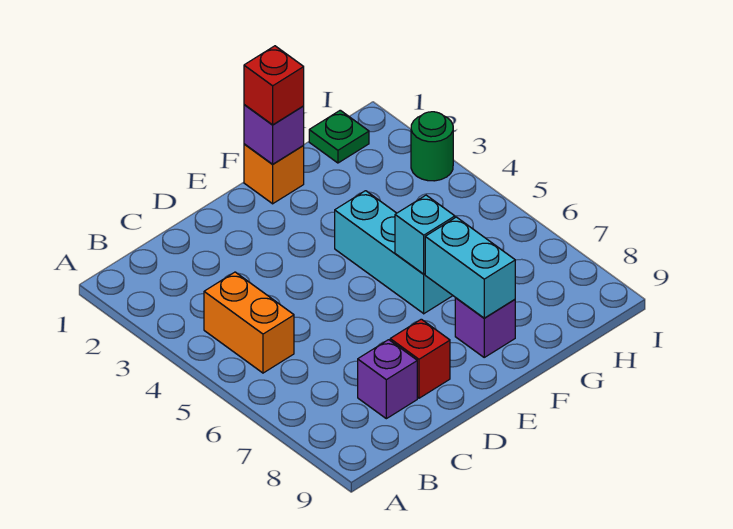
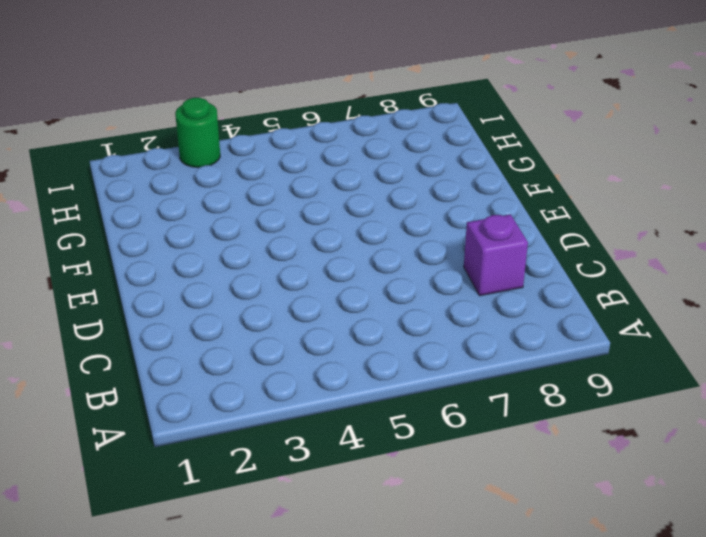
none -> orange 1x2 brick [204,272,294,373]
none -> red 1x1 brick [390,319,450,398]
none -> orange 1x1 brick [244,144,304,204]

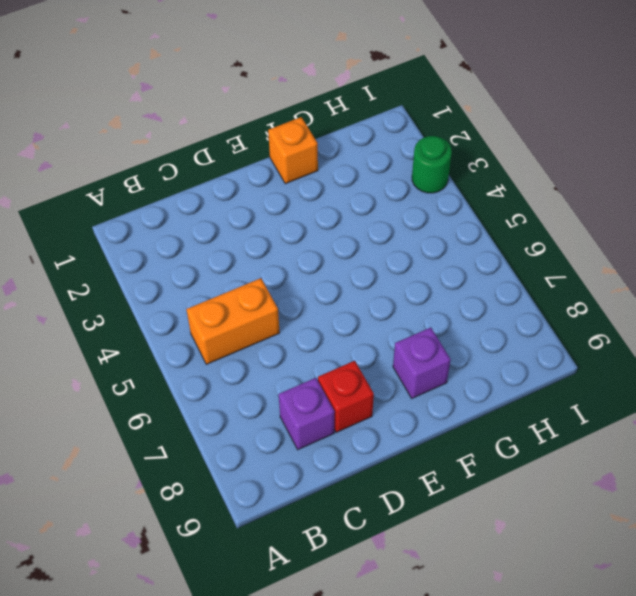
orange 1x2 brick [186,278,280,364] -> orange 1x2 brick turned to [204,272,294,373]
none -> cyan 1x3 brick [335,191,453,314]
none -> green 1x1 plate [309,110,369,163]
none -> purple 1x1 brick [244,105,304,164]

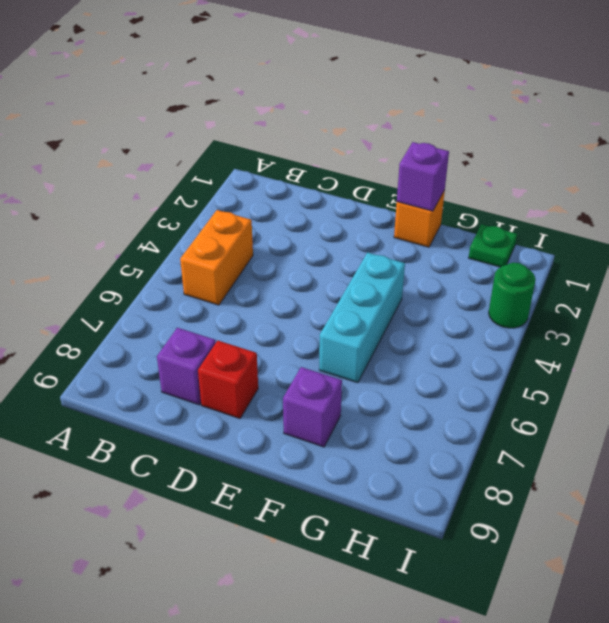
none -> cyan 1x1 brick [395,195,455,274]
none -> cyan 1x2 brick [425,217,515,318]
none -> red 1x1 brick [244,46,304,125]

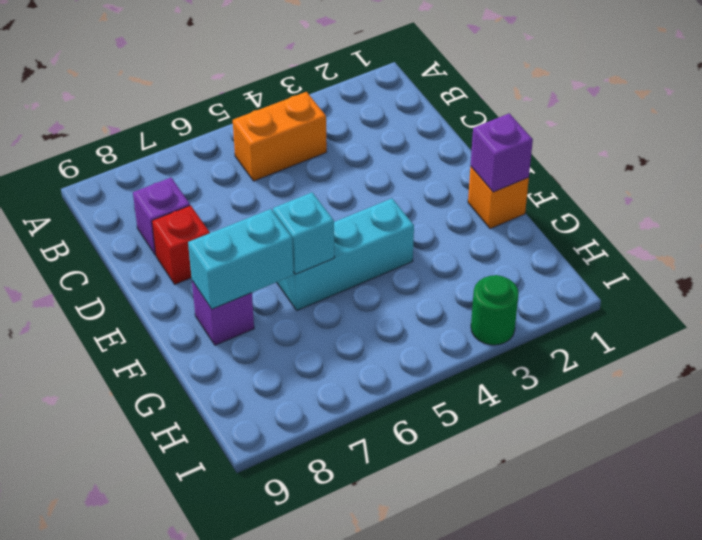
none -> green 1x1 plate [309,110,369,163]
none -> red 1x1 brick [244,46,304,125]

